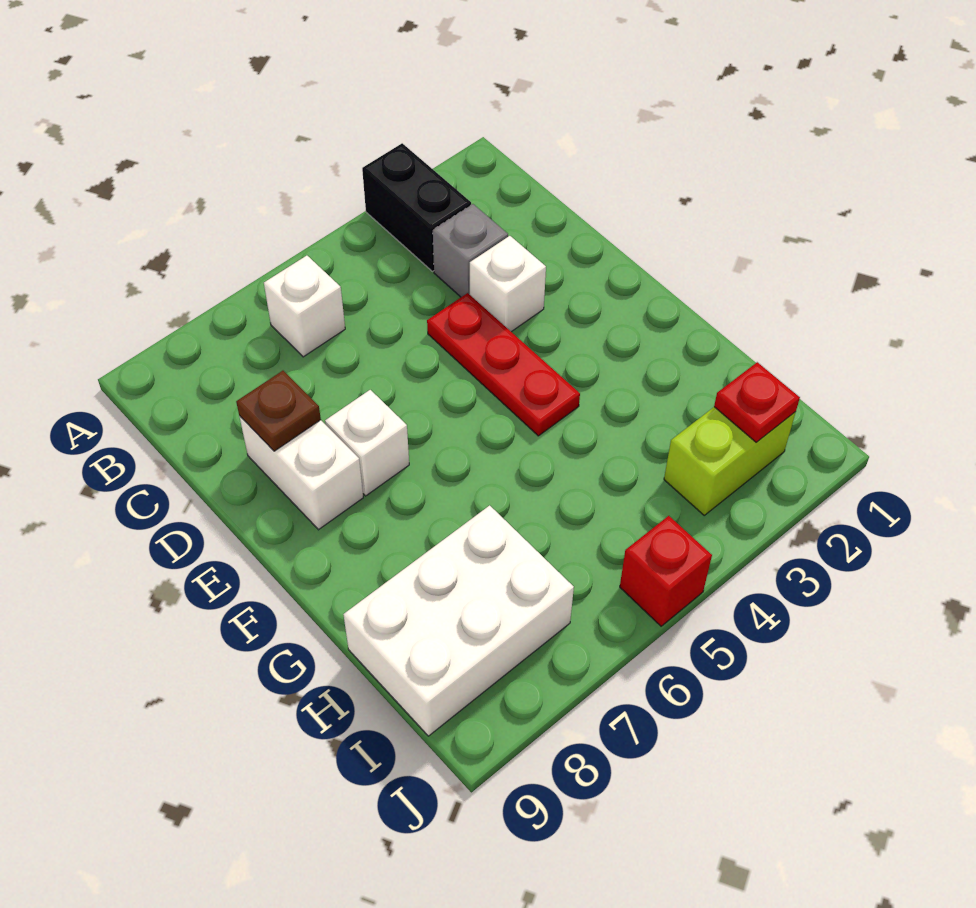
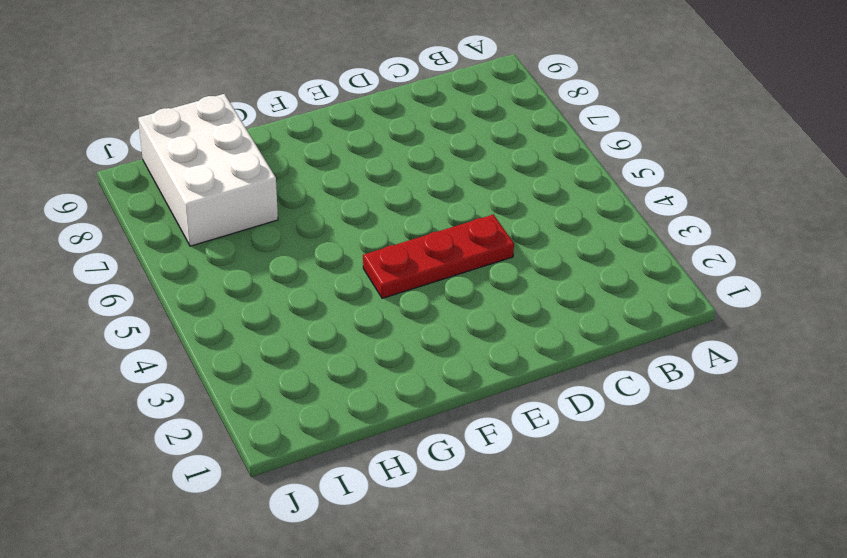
none -> black 1x2 brick [362,143,471,271]
none -> white 1x1 brick [264,256,345,357]
none -> grey 1x1 brick [433,204,508,297]

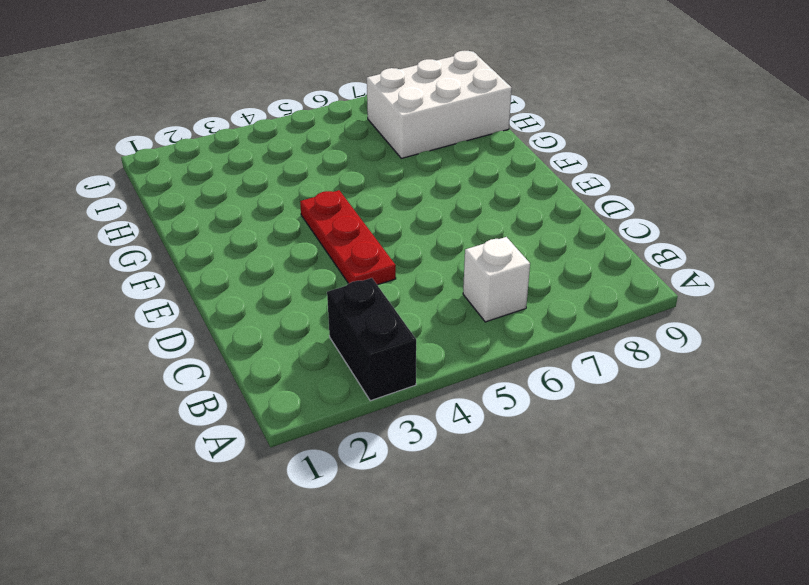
none -> grey 1x1 brick [433,204,508,297]
none -> white 1x1 brick [470,236,546,332]
none -> white 1x2 brick [239,416,363,530]

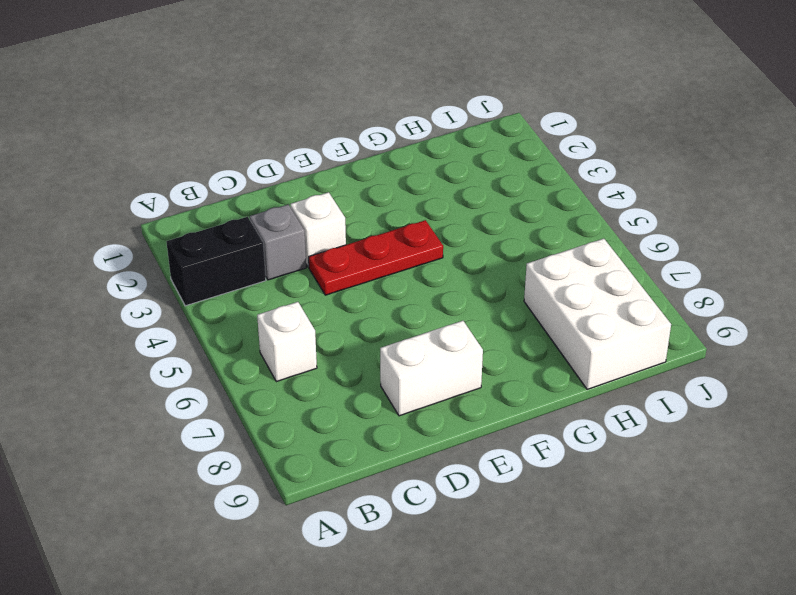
none -> white 1x1 brick [325,390,409,496]
none -> lime 1x2 brick [664,407,796,515]
none -> red 1x1 brick [620,516,712,626]

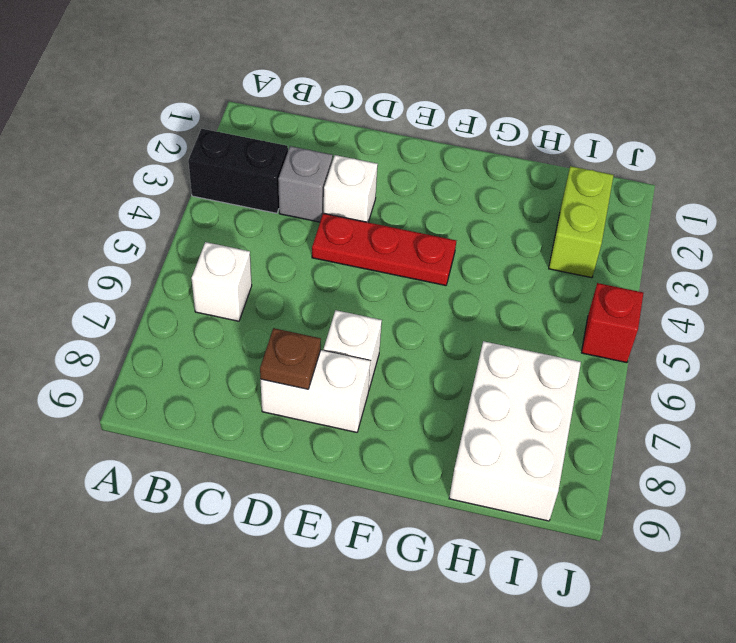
none -> red 1x1 plate [714,362,800,442]

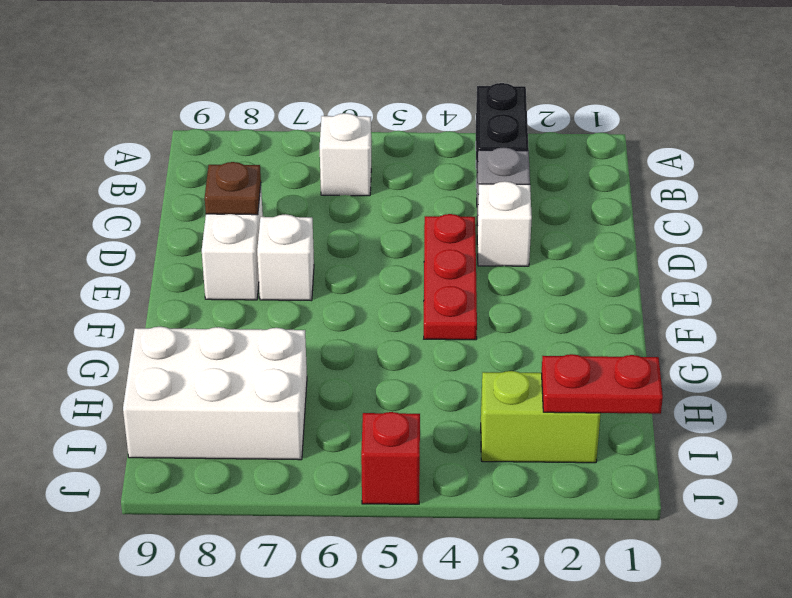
red 1x2 plate [542,354,663,414] -> red 1x1 plate [714,362,800,442]

